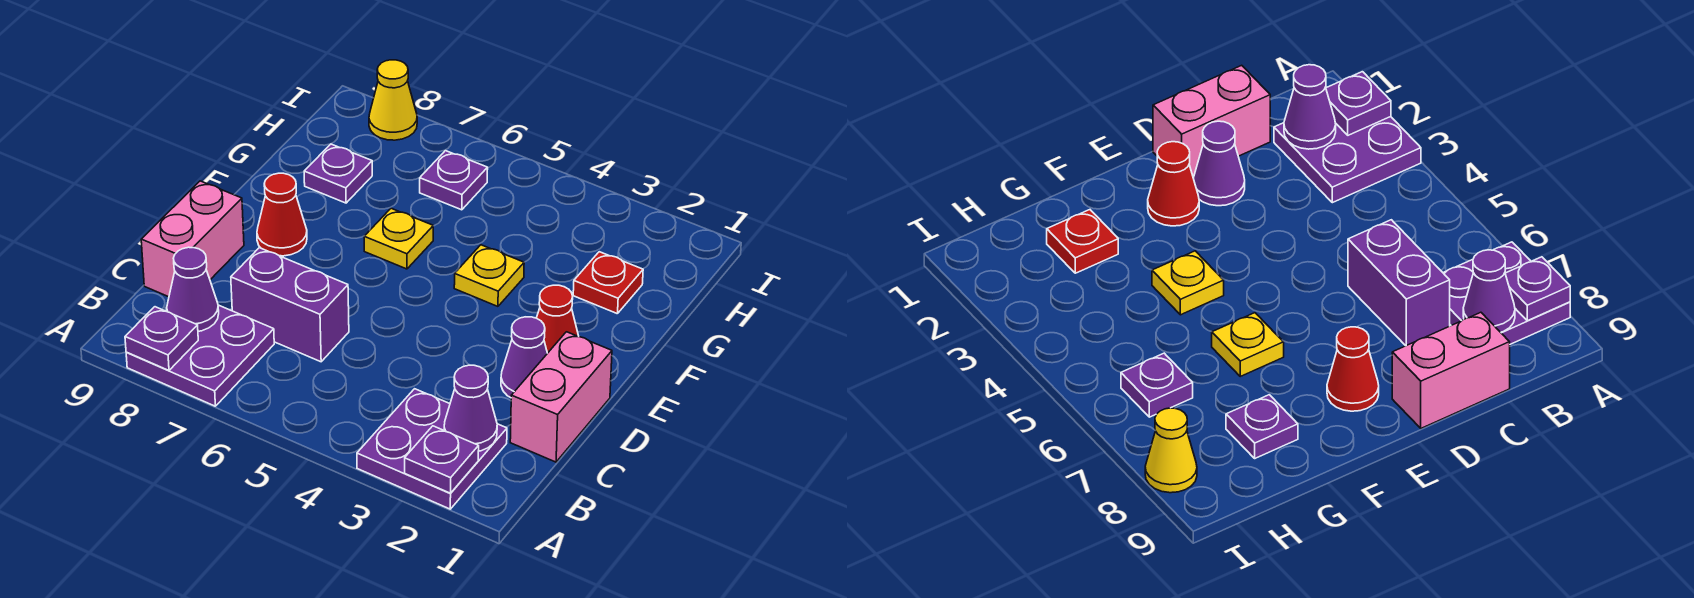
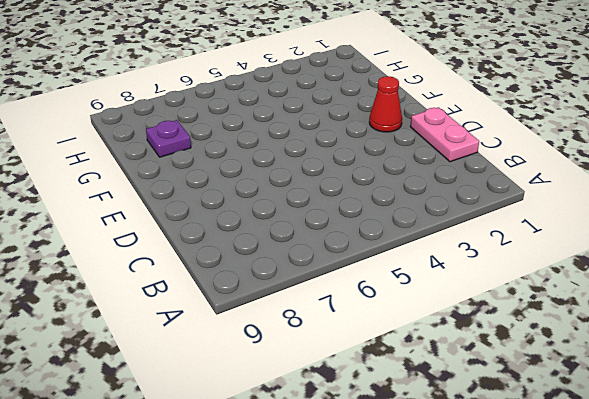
pink 1x2 plate [410,107,479,162] -> pink 1x2 brick [510,332,612,462]
none -> purple 2x2 plate [357,389,507,509]
none -> purple 2x2 plate [126,305,274,406]
none -> purple 1x2 brick [231,248,349,362]

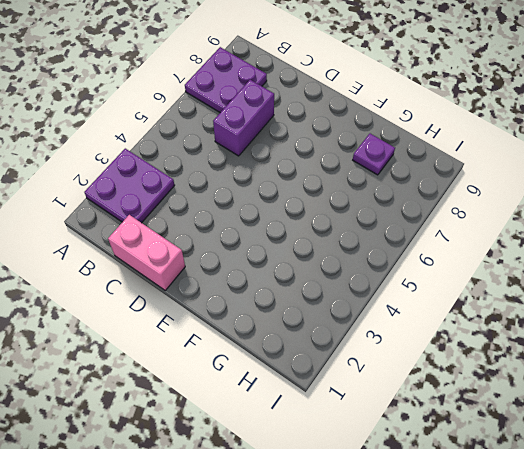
none -> pink 1x2 brick [141,181,244,297]
none -> purple 1x1 cone [501,317,547,398]
none -> red 1x1 cone [537,285,579,353]

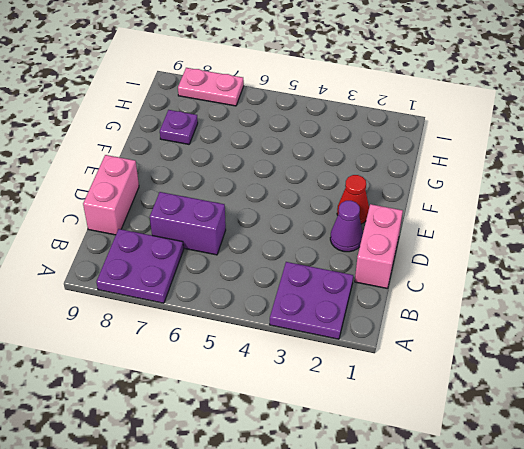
pink 1x2 plate [178,68,244,106] -> yellow 1x1 cone [369,60,417,140]
none -> red 1x1 cone [257,173,307,256]
none -> yellow 1x1 plate [454,245,524,306]
none -> yellow 1x1 plate [364,208,433,269]

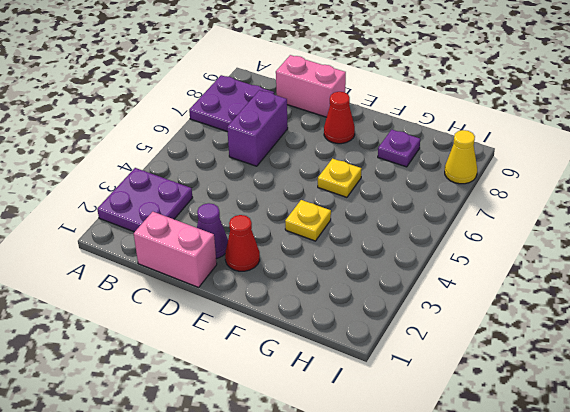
none -> red 1x1 plate [573,252,643,314]
none -> purple 1x1 plate [420,151,488,210]
none -> purple 1x1 plate [405,426,479,493]

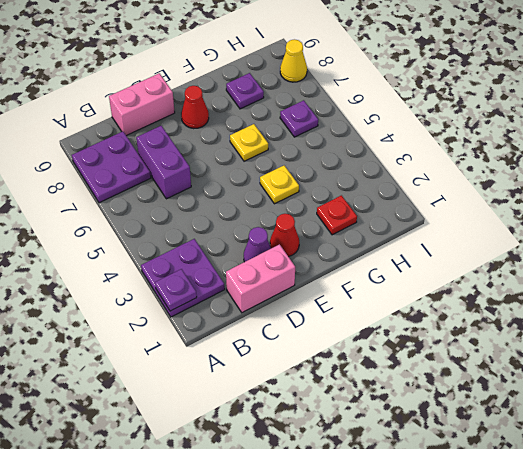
none -> purple 1x1 plate [125,307,198,370]
none -> purple 1x1 cone [444,365,497,451]
none -> purple 1x1 cone [167,247,219,331]

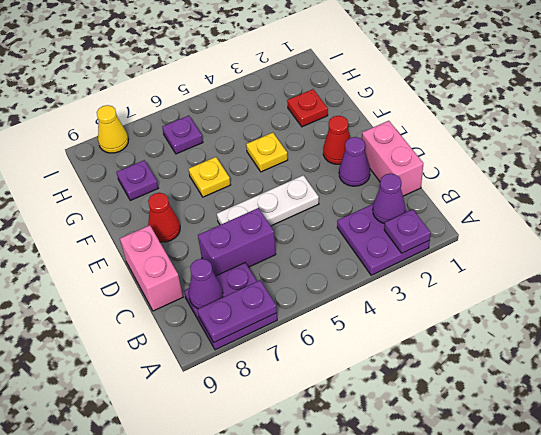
purple 1x2 plate [197,280,277,342] -> purple 1x1 plate [125,307,198,370]
white 1x3 plate [217,175,319,226] -> none

